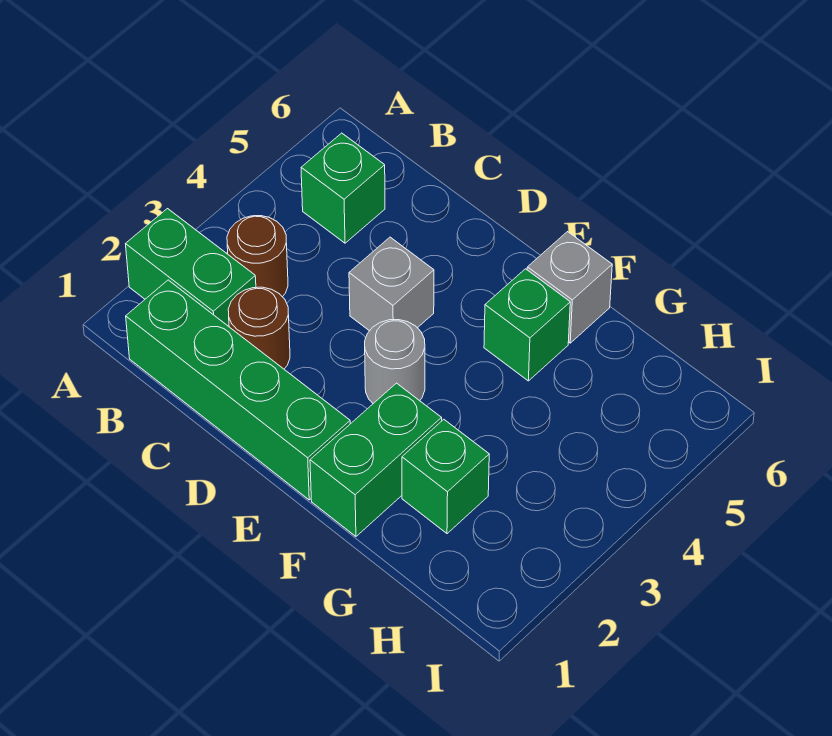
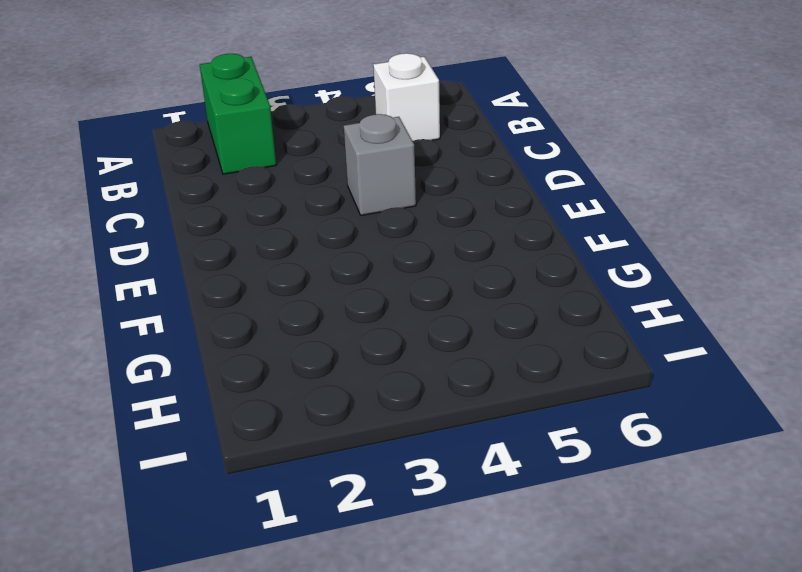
white 1x1 brick [373,53,440,141] -> green 1x1 brick [301,133,385,243]
none -> green 1x4 brick [126,280,350,500]
none -> brown 1x1 round brick [227,216,288,297]

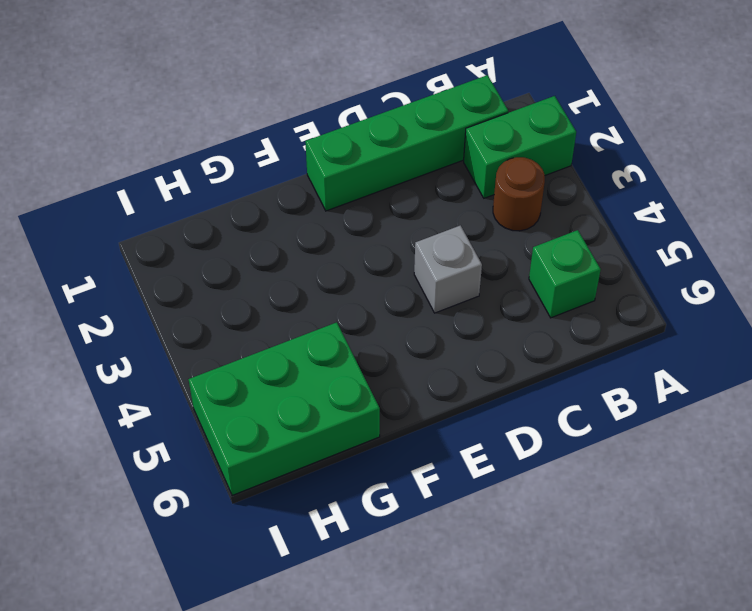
green 2x3 brick [188,322,380,496] -> none
none -> brown 1x1 round brick [228,287,290,369]
none -> grey 1x1 round brick [365,320,425,403]

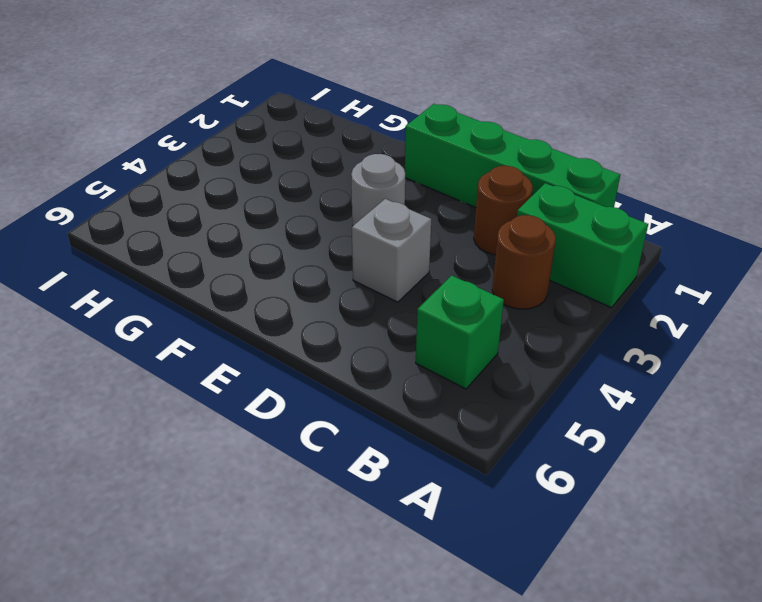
none -> green 1x2 brick [310,383,442,536]
none -> green 1x1 brick [484,269,570,381]

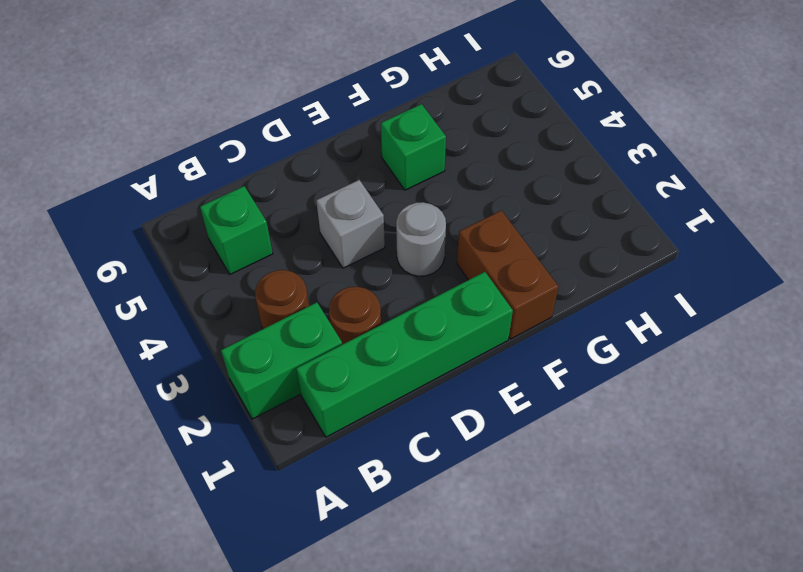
brown 1x2 brick [457,210,558,339] -> green 1x2 brick [310,383,442,536]
none -> grey 1x1 brick [527,232,612,343]
none -> green 1x1 brick [402,419,489,534]

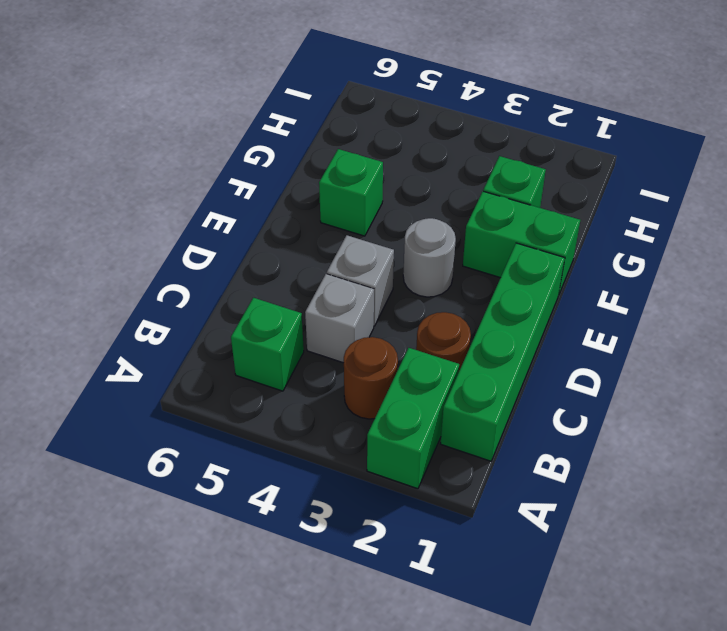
grey 1x1 brick [305,274,374,363] -> grey 1x1 brick moved to [527,232,612,343]

